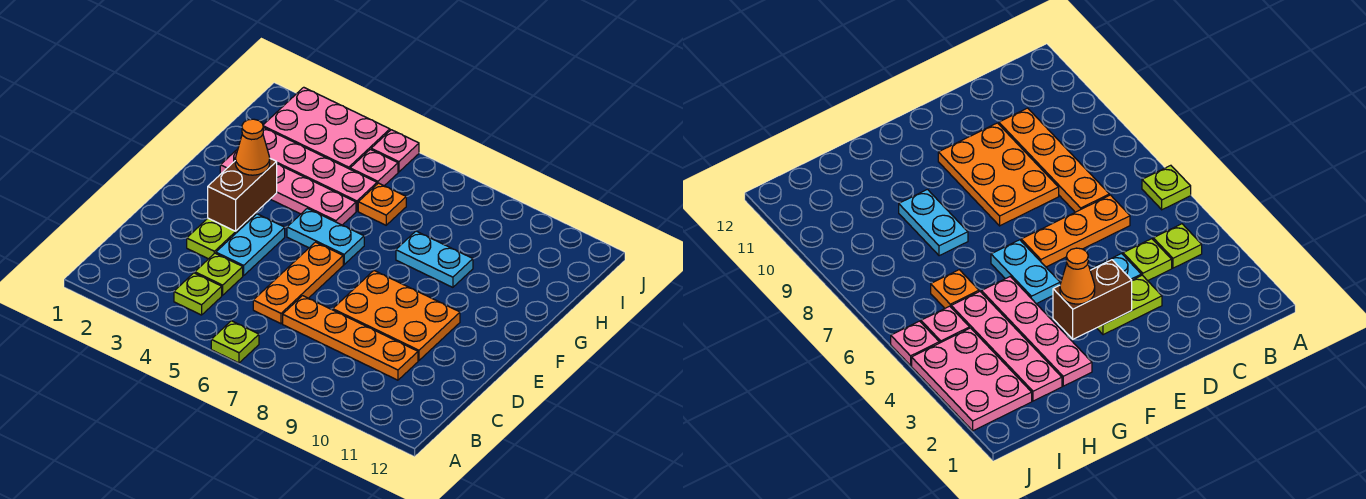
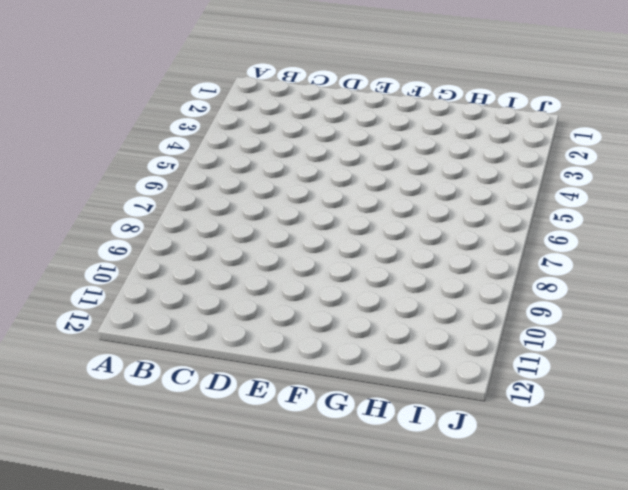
none -> lime 1x1 plate [211,321,259,363]
none -> lime 1x1 plate [174,273,222,315]
none -> lime 1x1 plate [195,253,243,295]

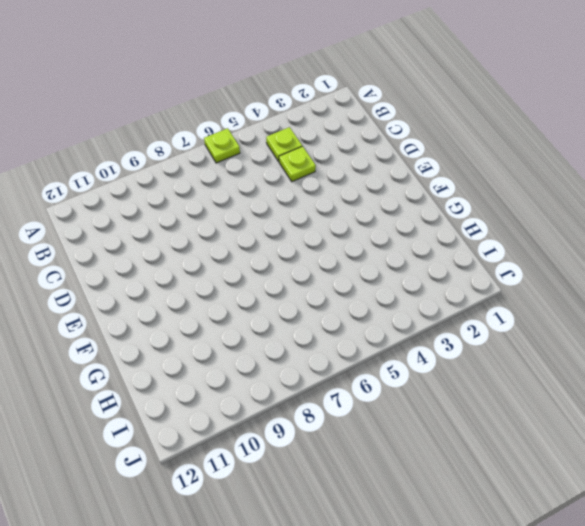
none -> orange 1x3 plate [253,242,343,324]
none -> orange 1x4 plate [283,296,418,380]
none -> lime 1x2 plate [187,213,256,259]

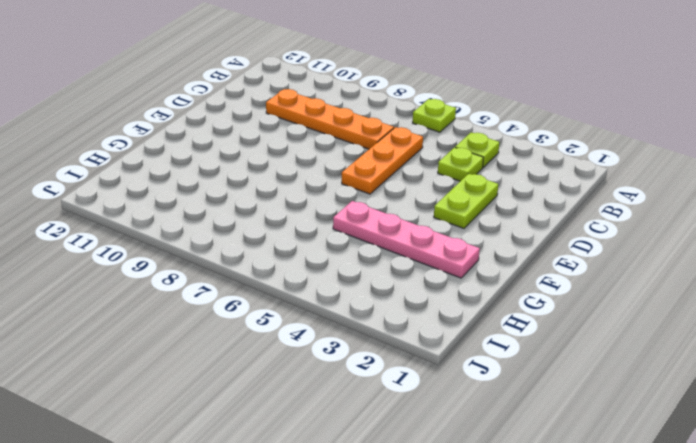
none -> cyan 1x2 plate [216,214,285,276]
none -> orange 2x3 plate [333,271,460,360]
none -> cyan 1x2 plate [287,208,364,265]

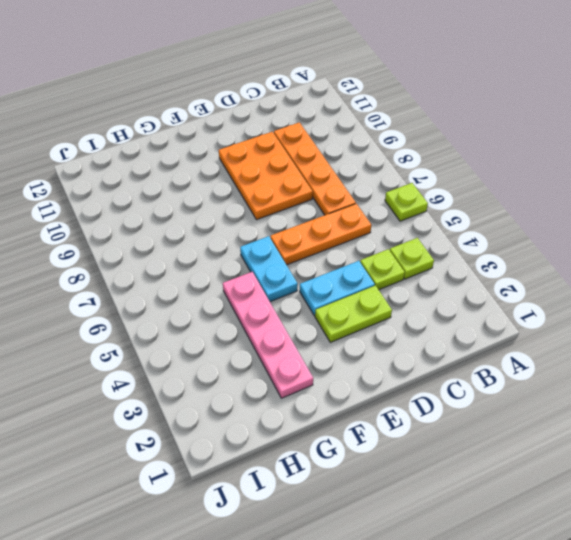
none -> cyan 1x2 plate [396,231,473,287]
none -> pink 1x4 plate [263,127,377,211]
none -> orange 1x1 plate [358,183,406,225]

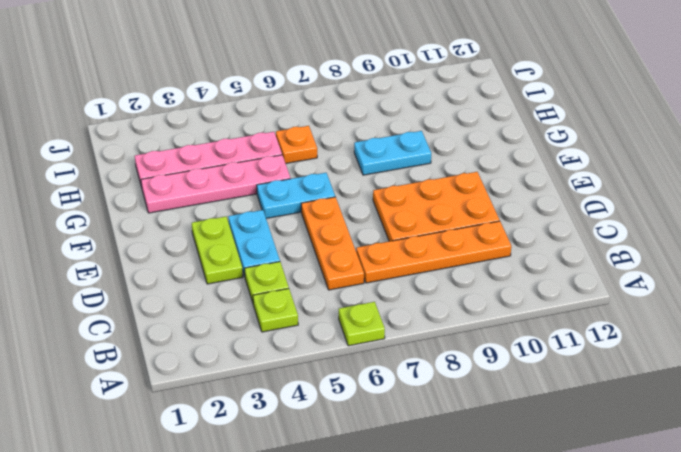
none -> pink 2x3 plate [263,87,390,169]
none -> pink 1x1 plate [350,149,398,186]
none -> pink 1x1 plate [371,130,419,172]

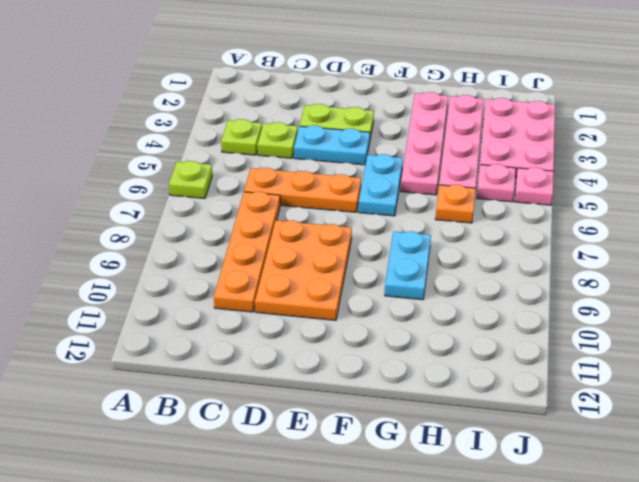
none -> brown 1x2 brick [208,159,277,231]
none -> orange 1x1 cone [235,119,270,175]

